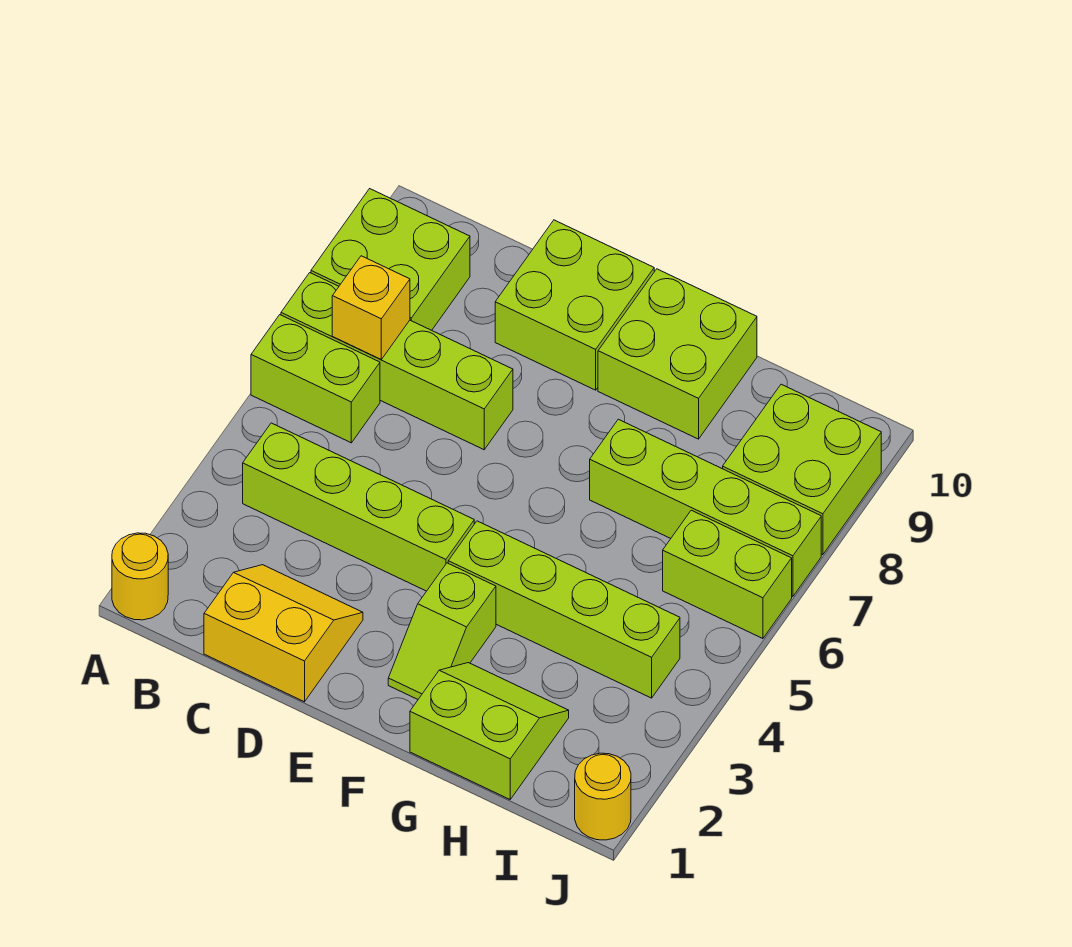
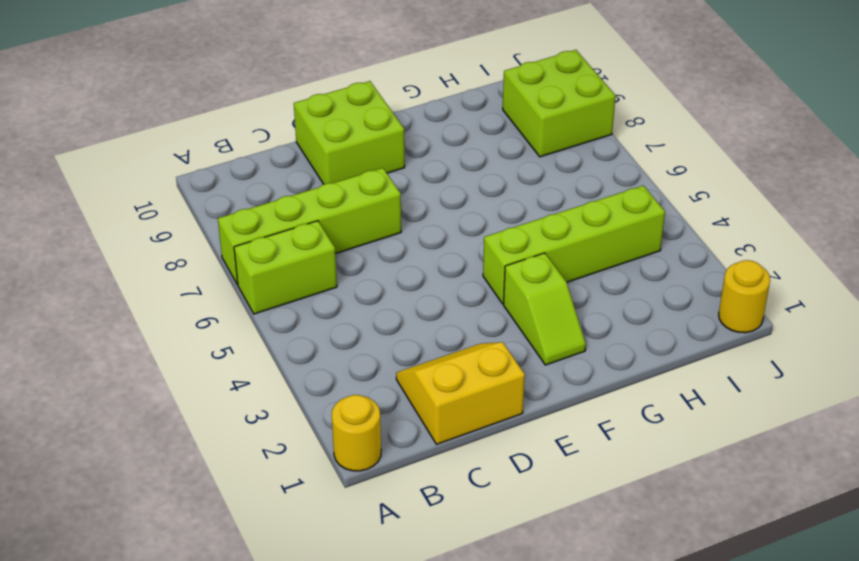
none -> lime 2x2 brick [311,189,470,330]
none -> lime 1x4 brick [243,423,474,591]
none -> lime 2x2 brick [598,269,757,439]

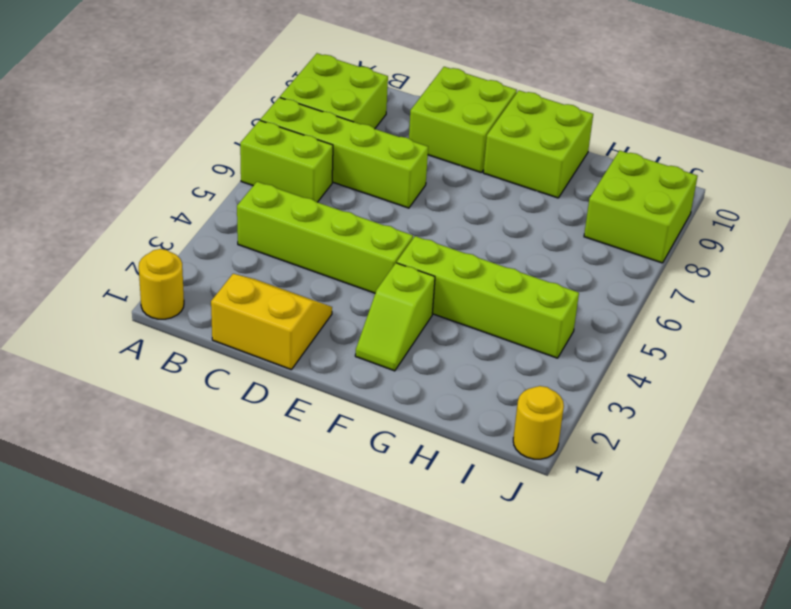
none -> lime 2x2 slope [410,663,569,799]
none -> lime 1x4 brick [590,419,821,597]
none -> lime 1x2 brick [663,510,792,639]

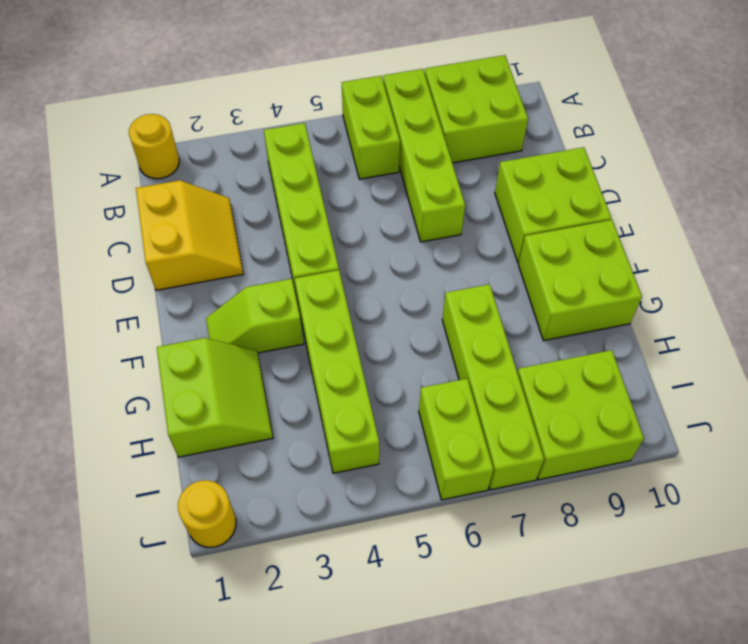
none -> yellow 1x1 brick [332,256,410,359]

